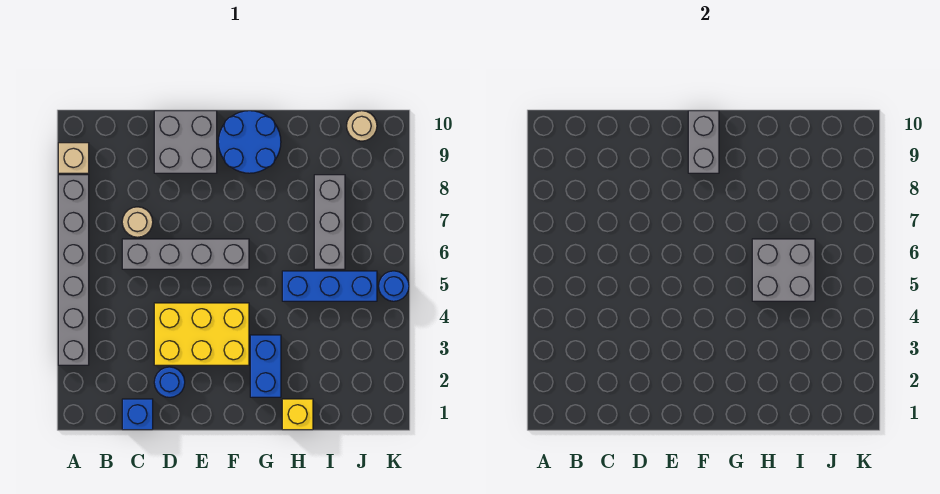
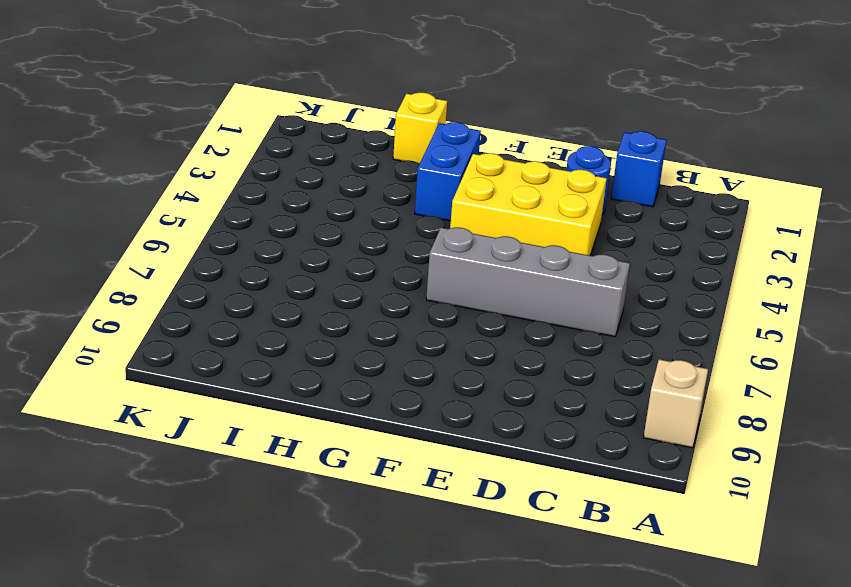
none -> grey 1x6 brick [58,175,89,365]
none -> tan 1x1 round brick [122,207,153,237]
none -> grey 2x2 brick [154,111,217,173]

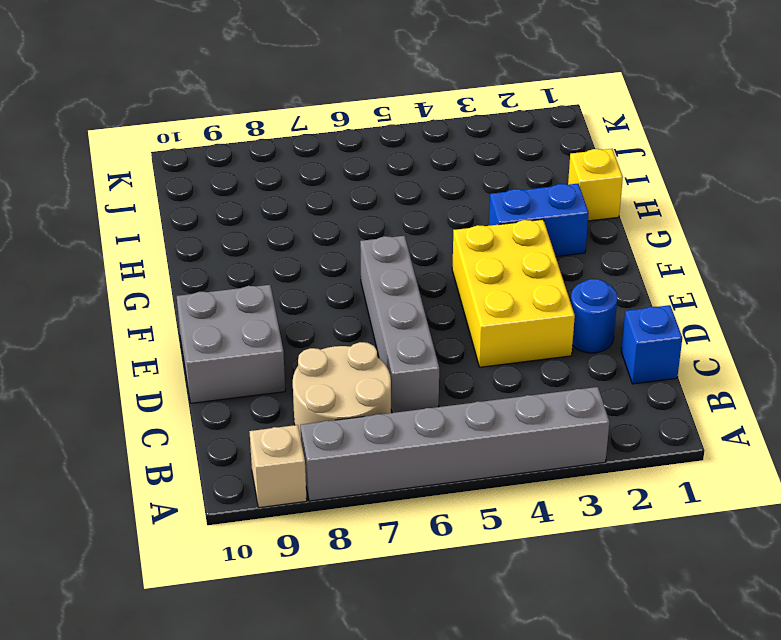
tan 2x2 round brick [293,342,391,438] -> tan 1x1 round brick [122,207,153,237]
none -> blue 2x2 round brick [218,111,281,173]
none -> blue 1x3 brick [282,271,377,301]
none -> grey 1x3 brick [314,175,345,269]

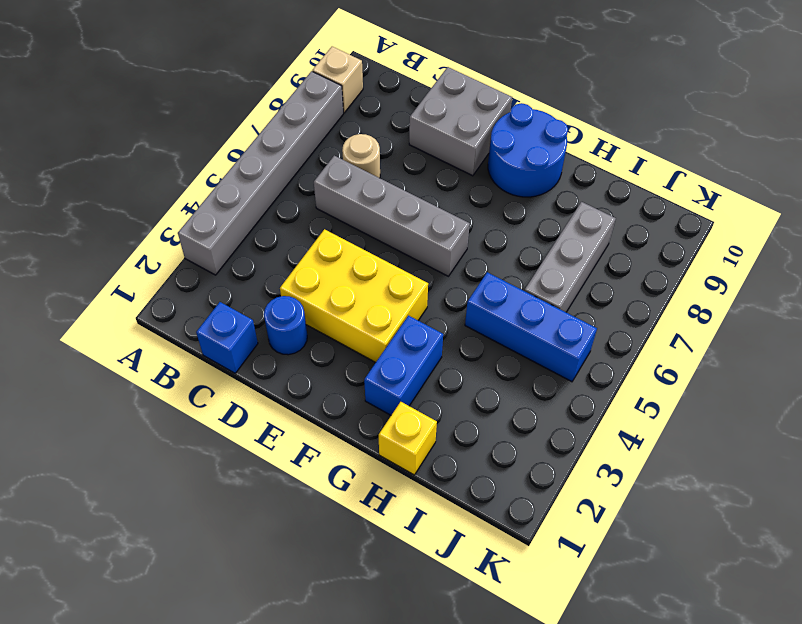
none -> tan 1x1 round brick [347,111,377,141]
none -> blue 1x1 round brick [379,271,409,301]
none -> grey 1x2 brick [688,111,719,173]

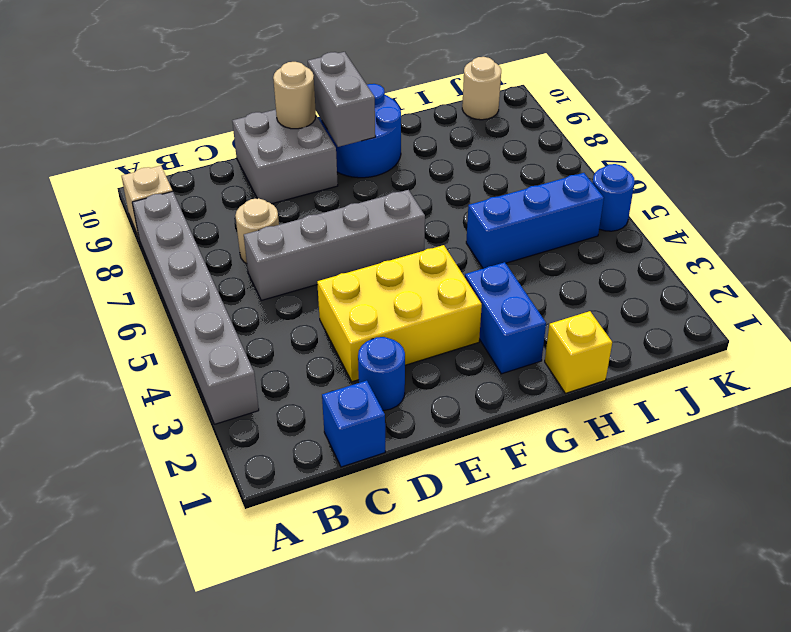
tan 1x1 round brick [273,62,316,129] -> none
none -> grey 1x3 brick [314,175,345,269]
none -> grey 2x2 brick [752,239,815,301]

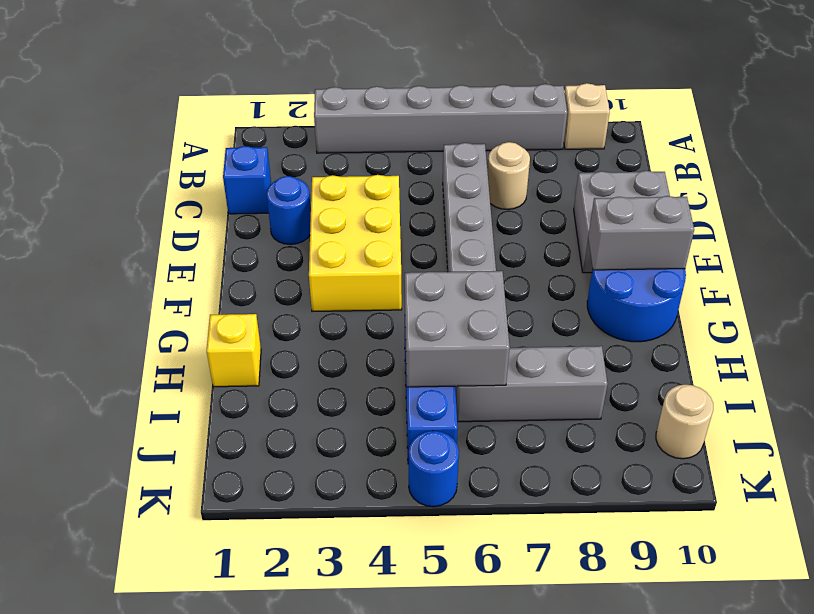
none -> blue 1x2 brick [250,335,281,397]

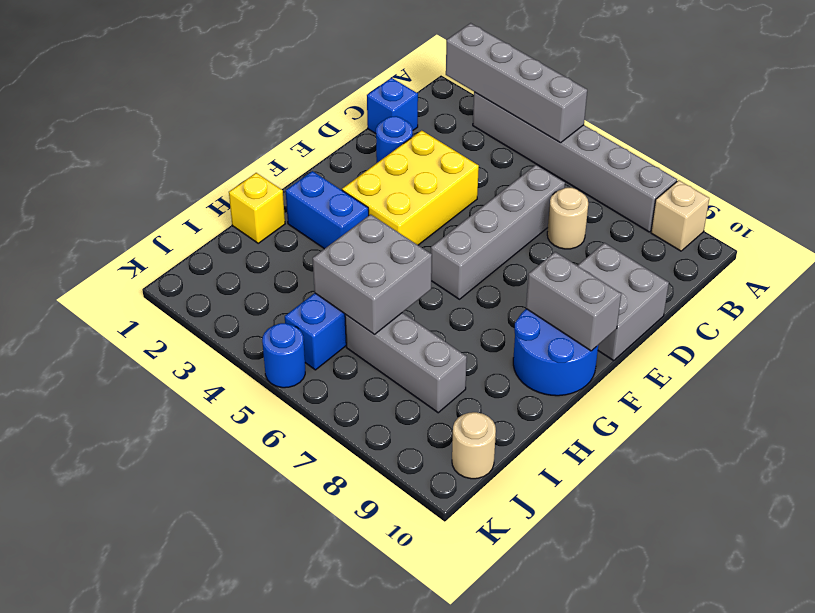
grey 1x4 brick [446,23,587,143] -> none

